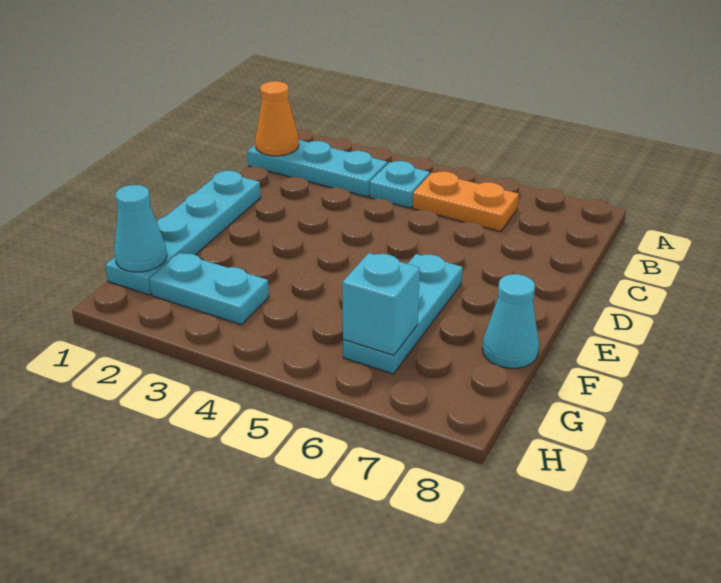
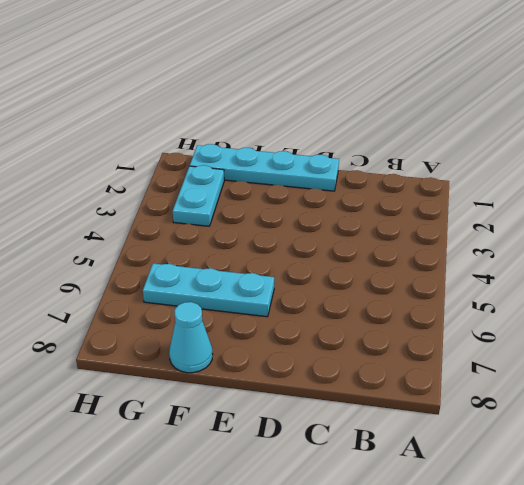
none -> cyan 1x3 plate [248,140,387,197]
none -> cyan 1x1 plate [370,161,430,208]

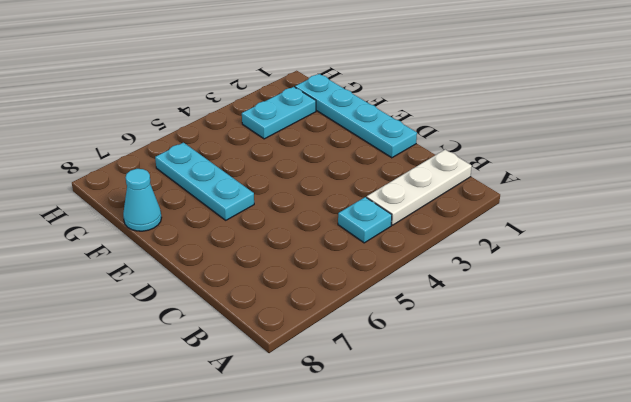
white 1x3 plate [367,150,472,225] -> cyan 1x3 plate [248,140,387,197]
none -> orange 1x2 plate [413,171,519,231]
none -> orange 1x1 cone [255,81,299,156]

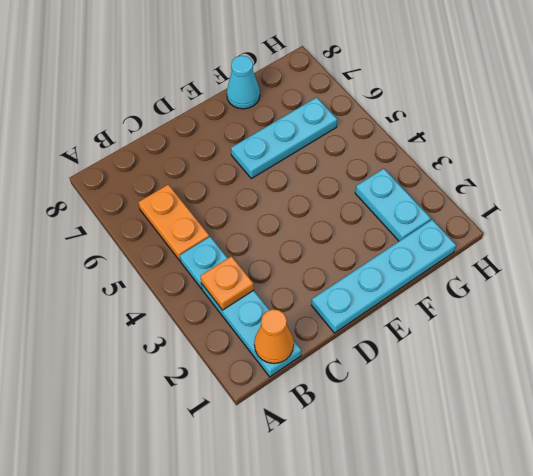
orange 1x1 plate [200,256,254,310] -> none
none -> cyan 1x1 cone [114,185,167,272]
none -> cyan 1x1 brick [342,253,420,355]

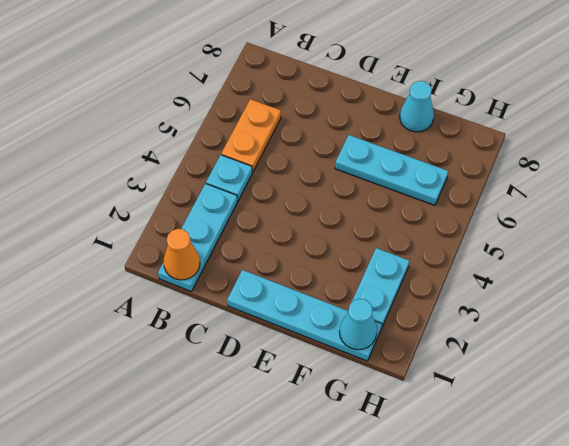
none -> cyan 1x1 brick [342,253,420,355]

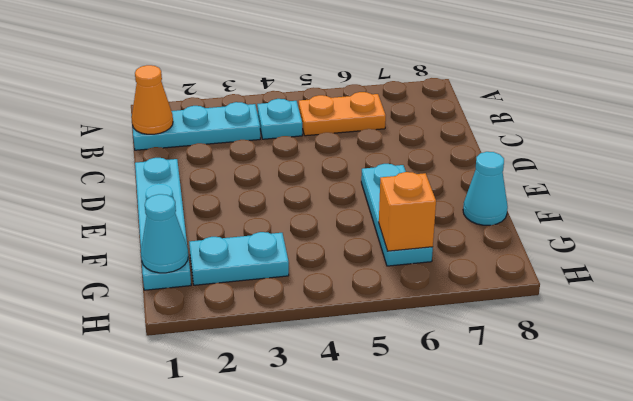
orange 1x1 brick [379,172,436,251] -> cyan 1x1 brick [342,253,420,355]

